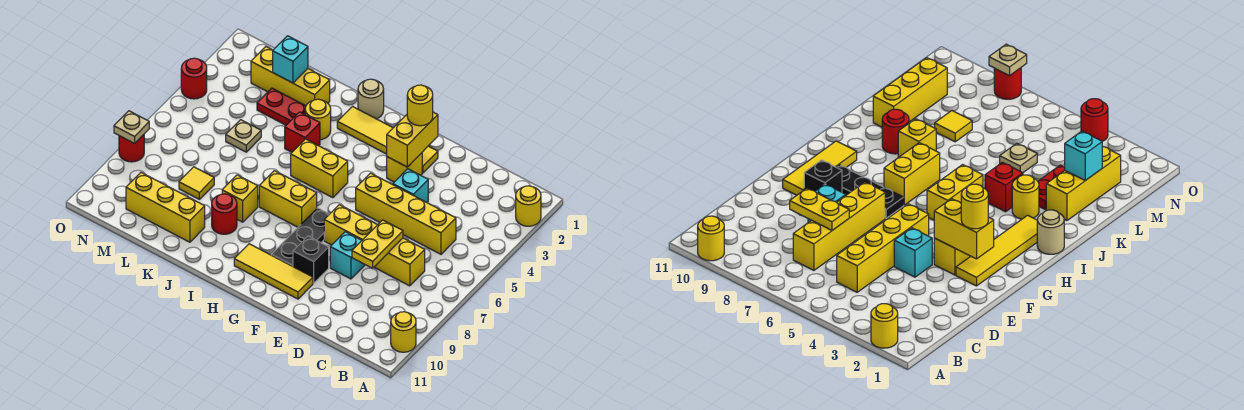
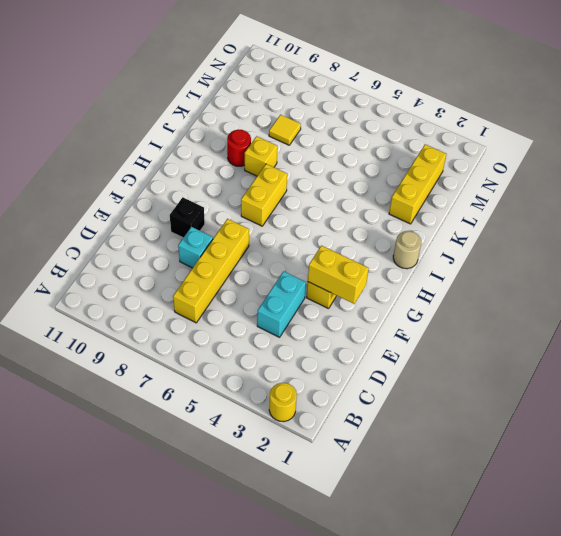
cyan 1x2 brick [257,271,306,337] -> cyan 1x1 brick [393,169,428,202]
none -> yellow 1x1 round brick [391,312,416,352]
none -> yellow 1x4 brick [356,173,456,254]
none -> yellow 1x4 tile [337,107,438,173]
none -> yellow 1x3 tile [234,244,313,299]

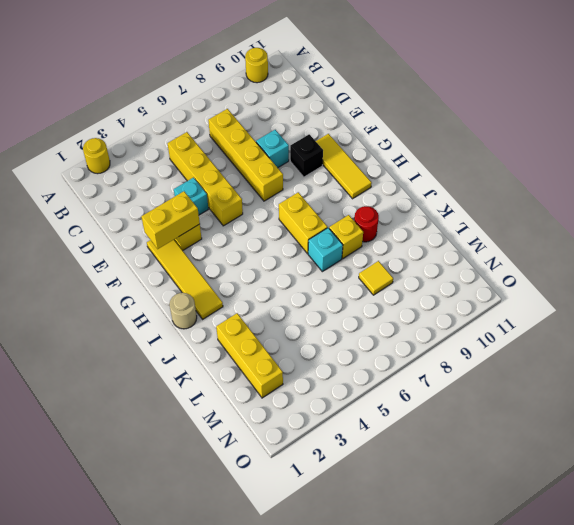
cyan 1x1 brick [308,228,343,272] -> cyan 1x1 brick moved to [273,36,308,83]
none -> black 1x3 plate [271,208,329,266]
none -> yellow 1x2 brick [291,139,348,198]
none -> yellow 1x1 round brick [305,99,331,140]
none -> red 1x1 brick [285,112,320,152]

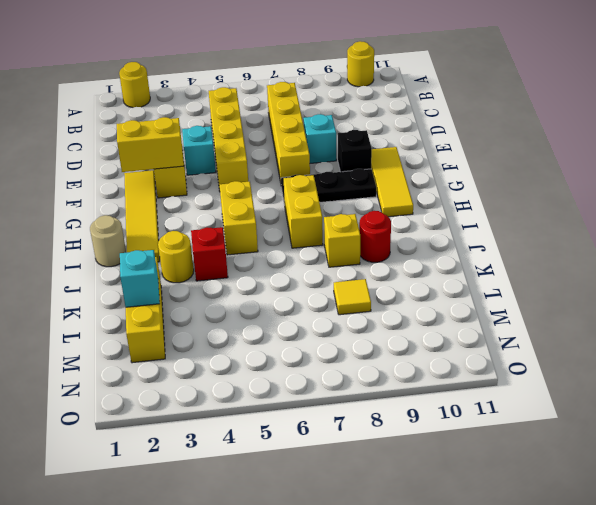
none -> red 1x2 plate [257,88,306,125]
none -> yellow 1x3 brick [126,173,205,242]
none -> tan 1x1 plate [226,120,261,152]
none -> red 1x1 round brick [181,58,207,99]

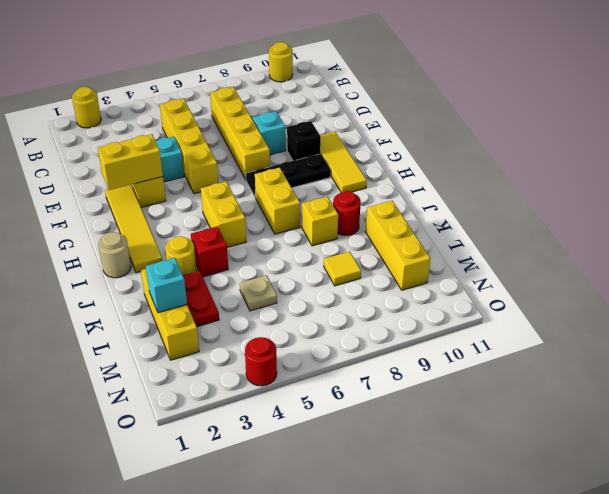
none -> red 1x1 round brick [119,135,144,162]
none -> yellow 1x2 plate [352,220,403,268]
none -> tan 1x1 plate [114,111,149,143]
none -> yellow 1x1 round brick [407,85,433,126]

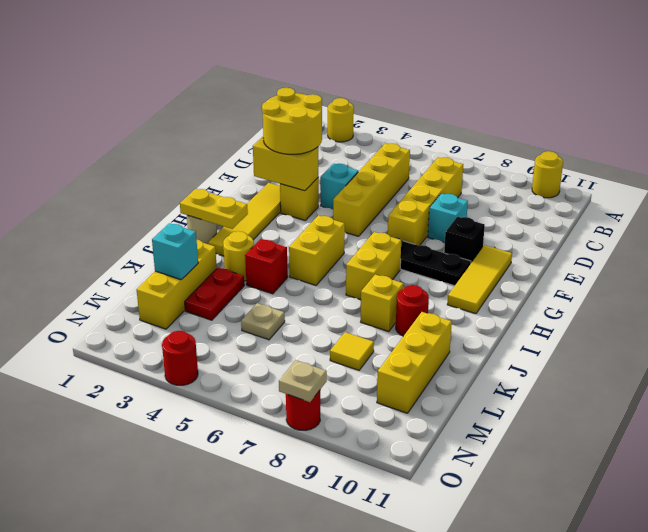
yellow 2x2 round brick [262,88,322,154] -> yellow 1x1 round brick [407,85,433,126]
yellow 1x2 plate [180,189,248,229] -> yellow 1x2 plate moved to [352,220,403,268]

